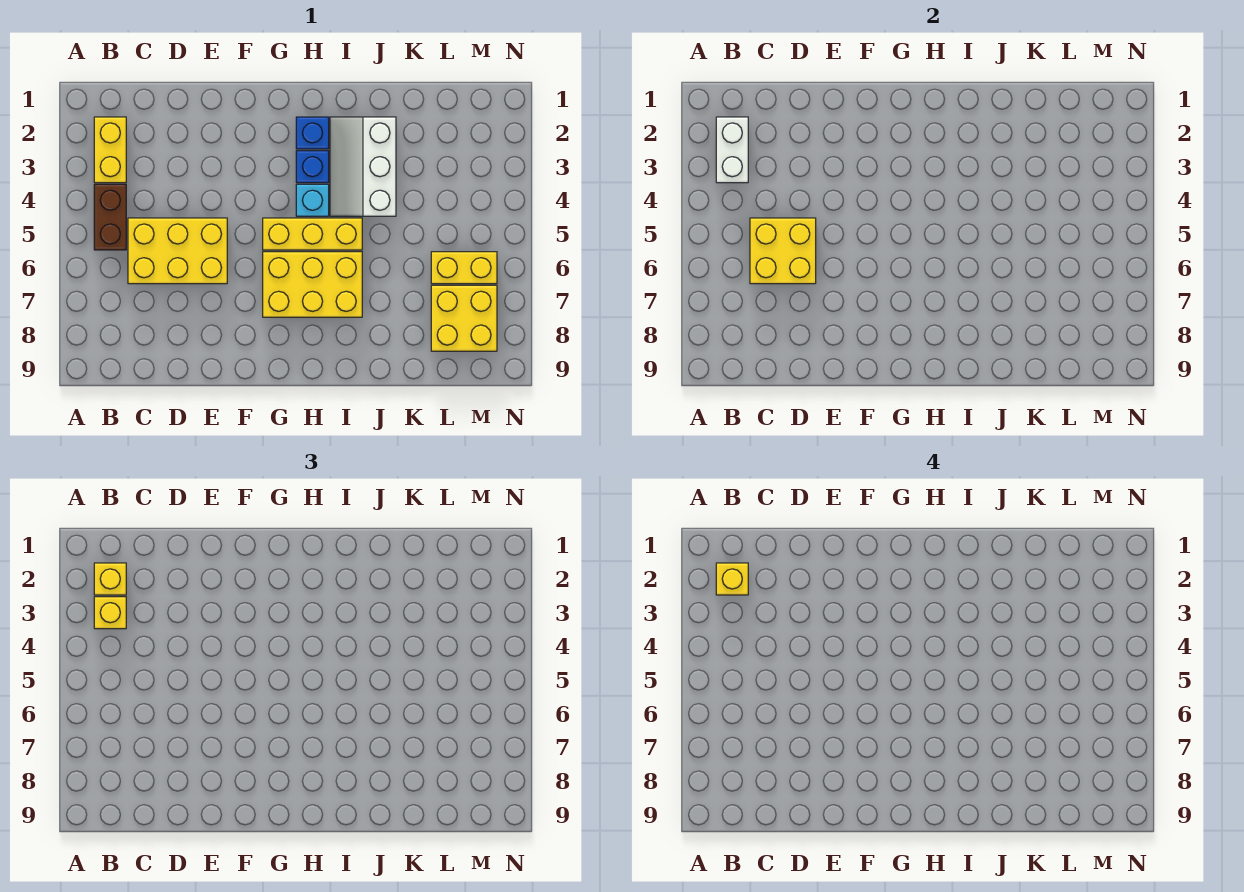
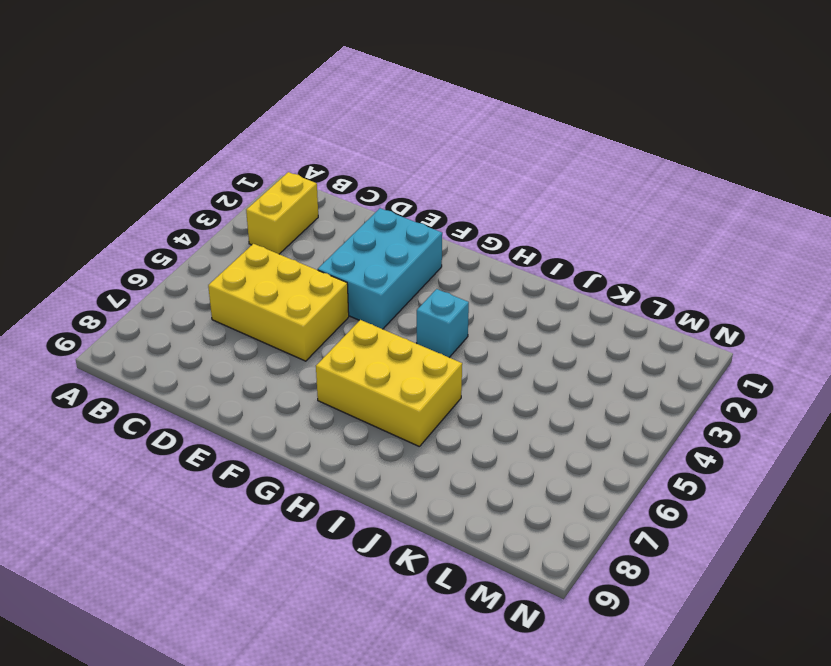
cyan 2x3 brick [318,208,442,329] -> none
none -> brown 1x2 brick [94,184,126,250]
none -> yellow 1x3 brick [263,218,362,250]
none -> blue 1x1 brick [296,117,329,149]

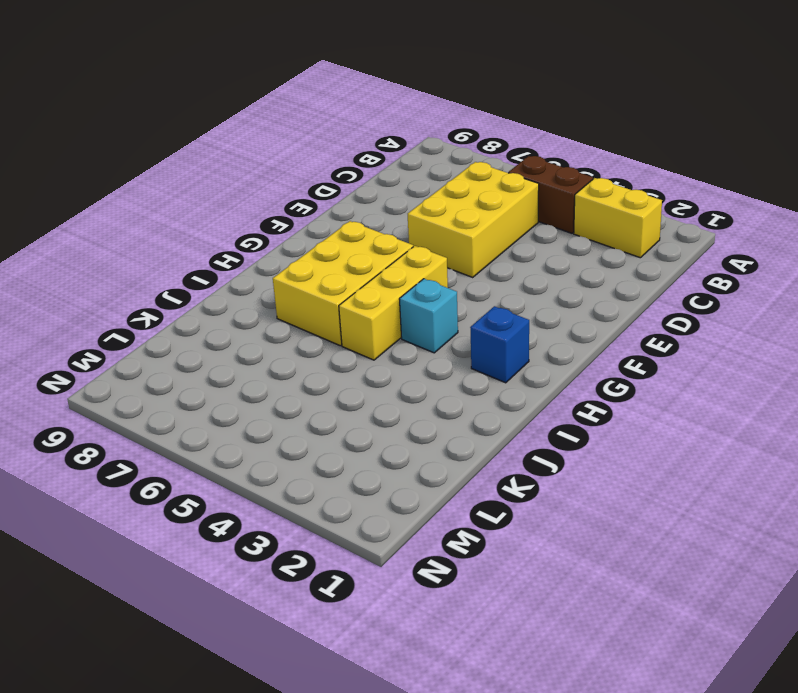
none -> blue 1x1 brick [296,151,329,183]
none -> white 2x3 slope [330,117,396,216]
none -> yellow 1x2 brick [431,252,497,284]

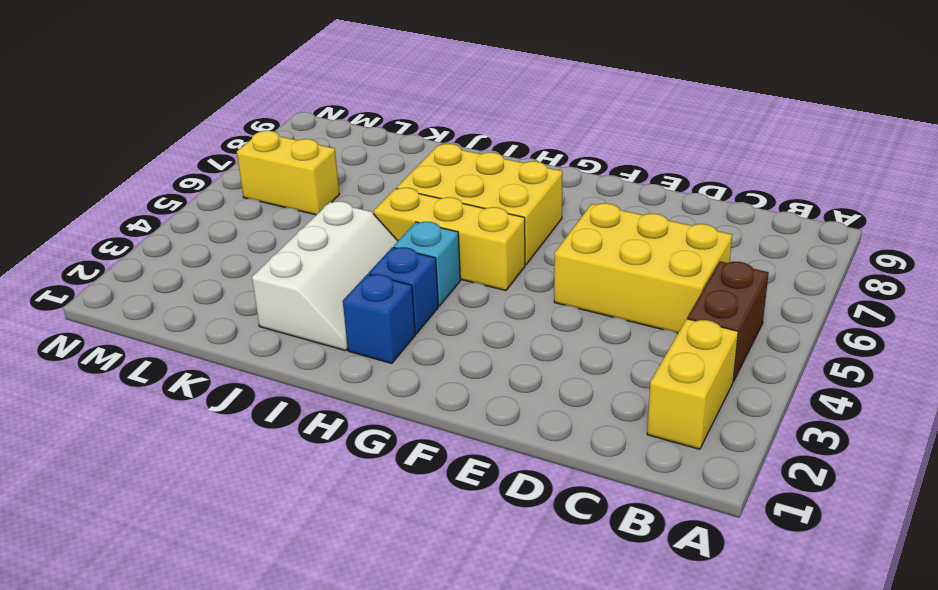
none -> yellow 2x2 brick [431,285,497,351]
none -> white 1x2 brick [716,117,748,183]
none -> yellow 2x2 brick [750,218,816,284]

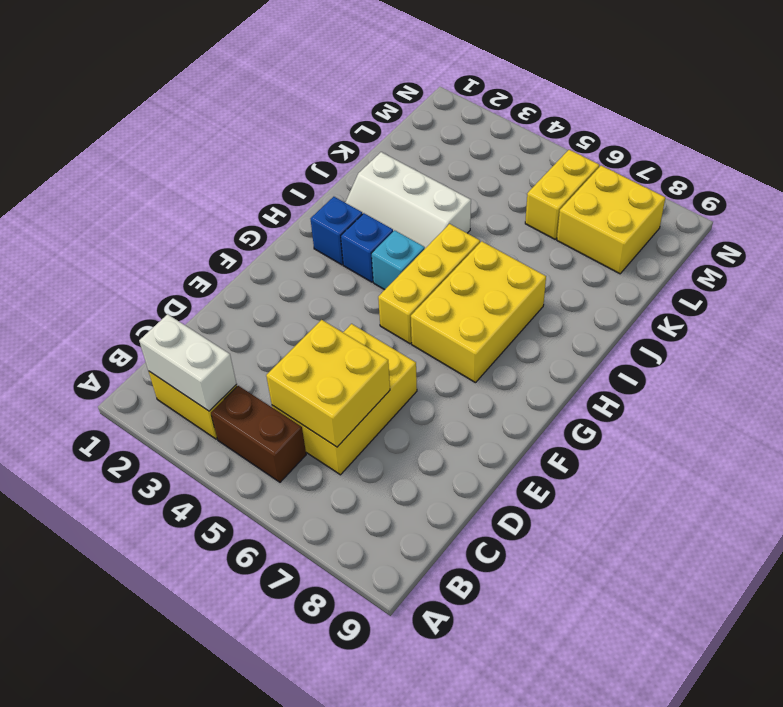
none -> yellow 1x1 brick [94,563,126,595]
none -> yellow 1x1 brick [94,597,126,629]
none -> yellow 1x1 brick [716,563,748,595]

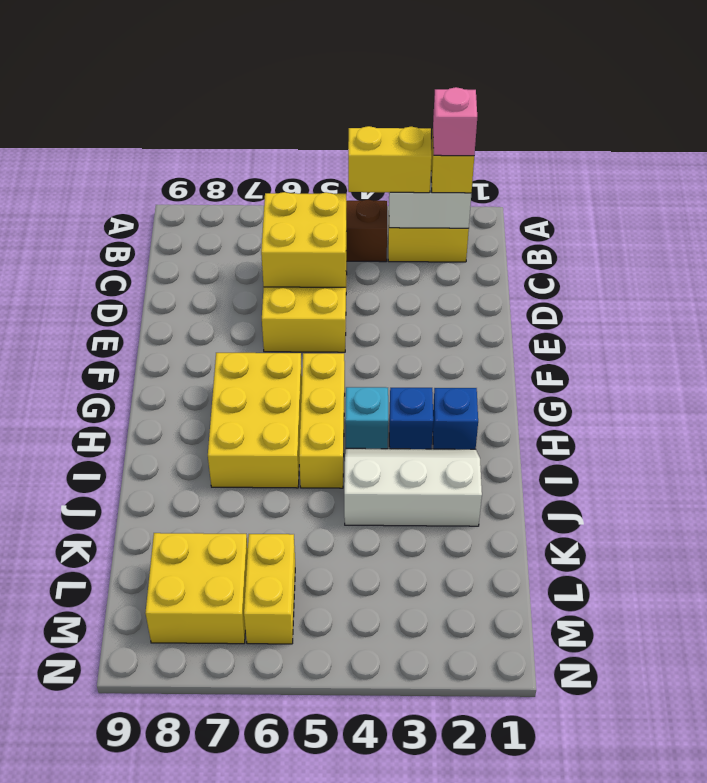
pink 1x1 brick [433,87,477,156] -> yellow 1x1 brick [716,563,748,595]
yellow 1x2 brick [348,126,432,193] -> yellow 1x1 brick [94,597,126,629]

